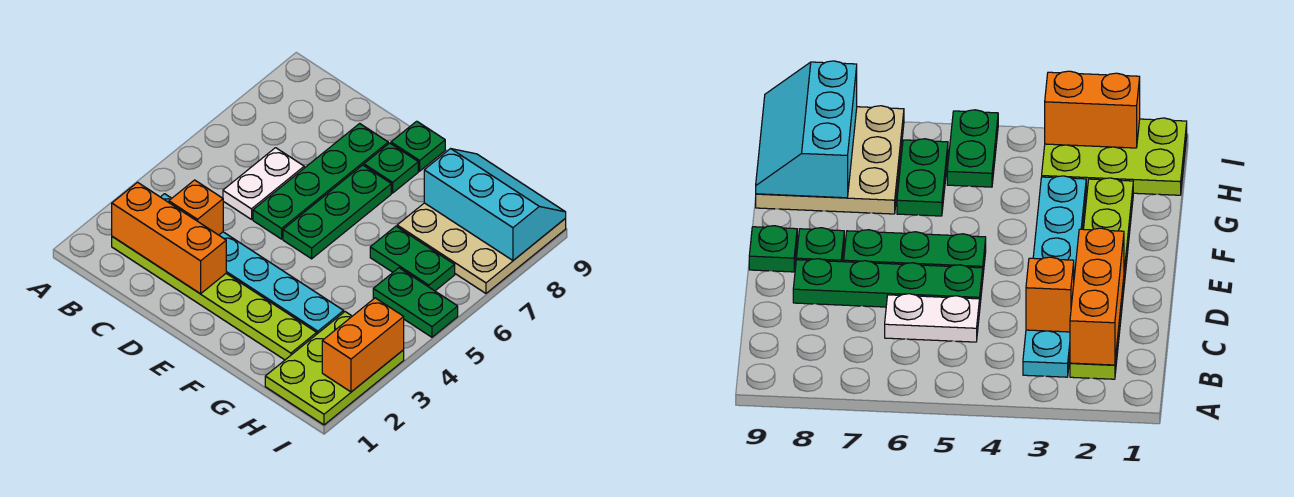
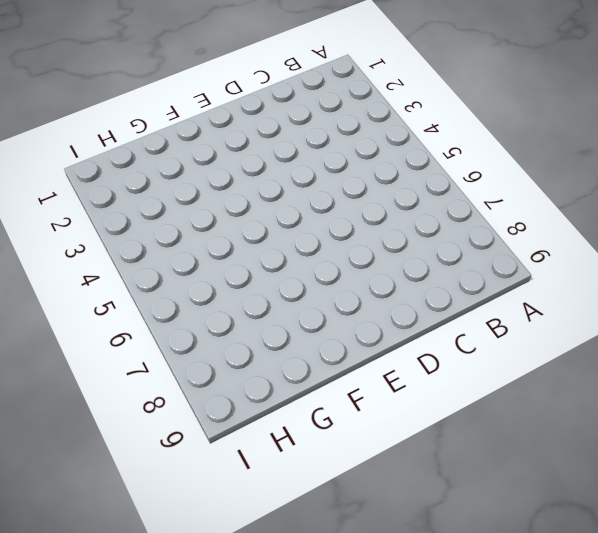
none -> lime 1x6 plate [112,237,317,360]
none -> cyan 1x6 plate [161,194,344,334]
none -> white 1x2 plate [223,148,304,219]

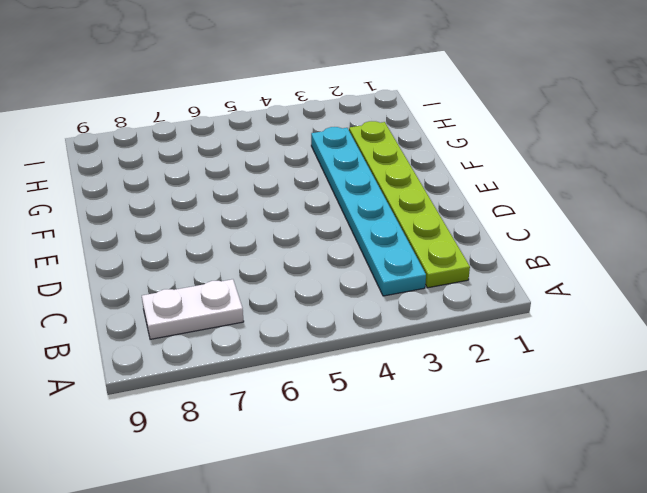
white 1x2 plate [142,279,244,339] -> white 1x2 plate moved to [223,148,304,219]
none -> green 1x4 plate [253,123,388,239]
none -> green 1x3 plate [283,165,391,259]
none -> green 1x1 plate [364,143,418,193]

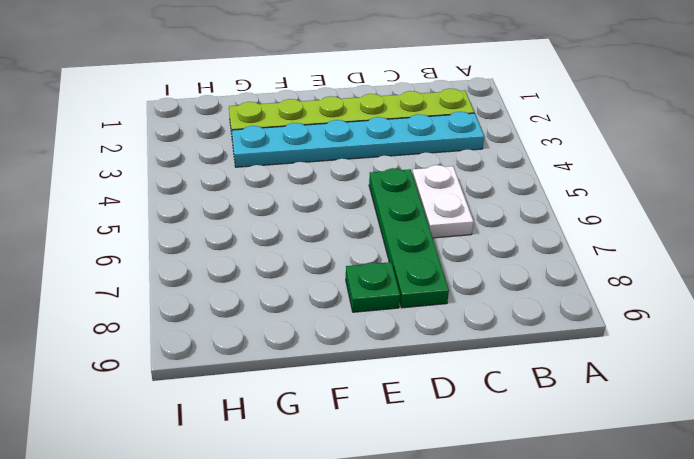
none -> green 1x3 plate [283,165,391,259]
none -> green 1x1 plate [391,121,445,171]
none -> green 1x2 plate [370,226,455,291]

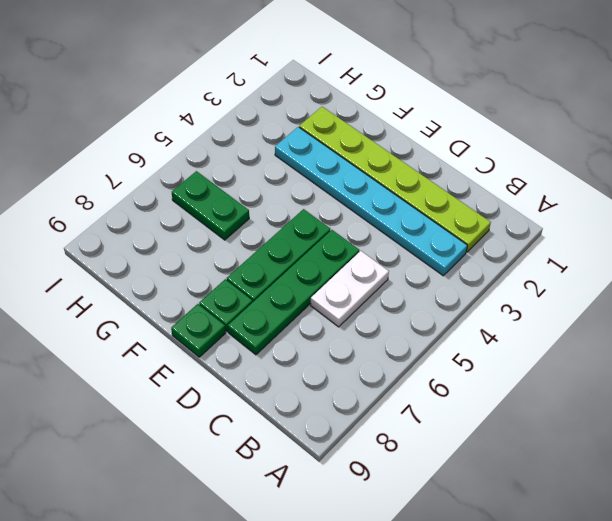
none -> tan 3x3 plate [397,203,566,293]
none -> lime 2x3 plate [265,312,404,425]
none -> green 1x2 plate [373,268,458,337]

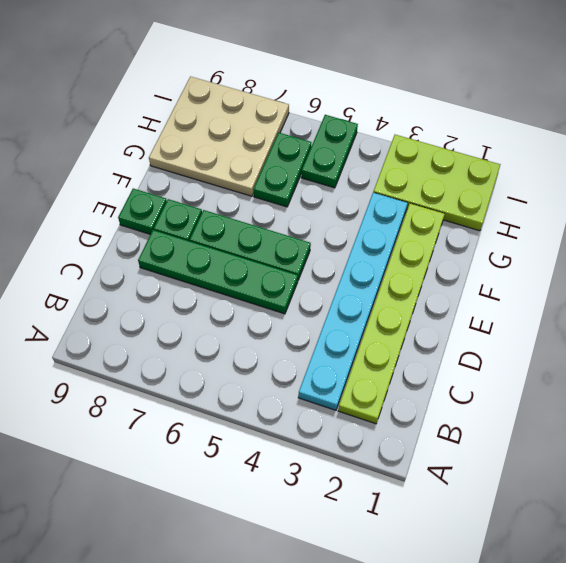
none -> white 1x2 plate [223,148,304,219]
none -> orange 1x3 brick [112,182,226,294]
none -> orange 1x1 brick [169,180,223,235]

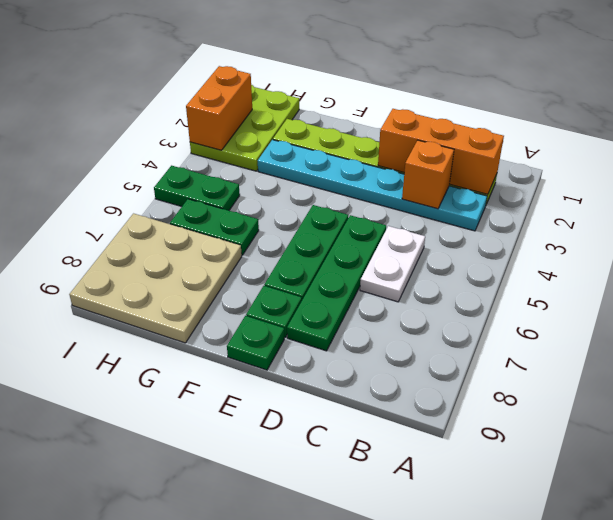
none -> cyan 2x3 slope [424,149,566,260]

